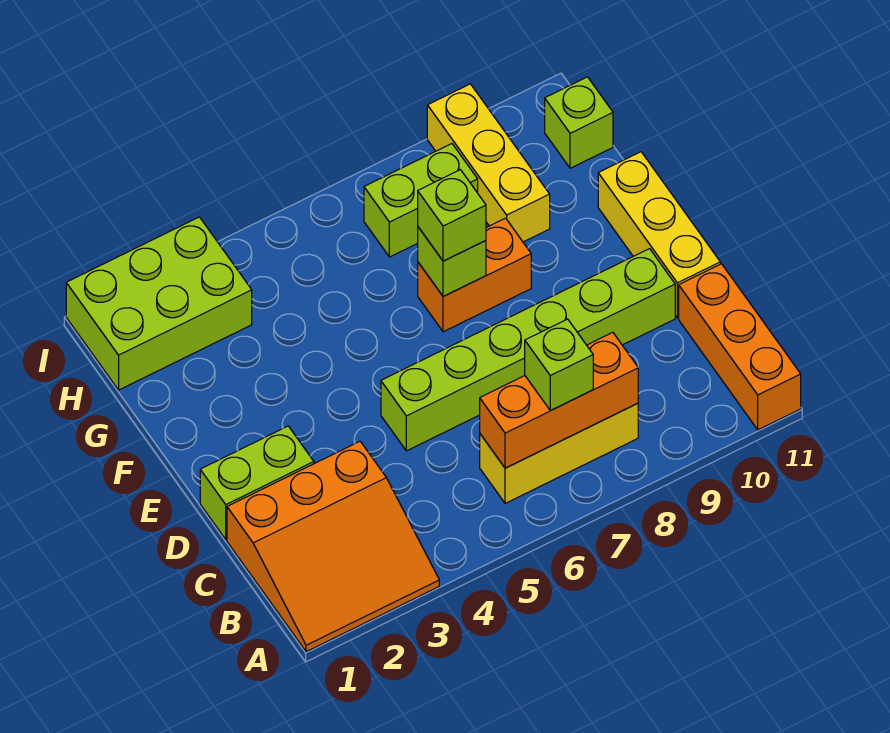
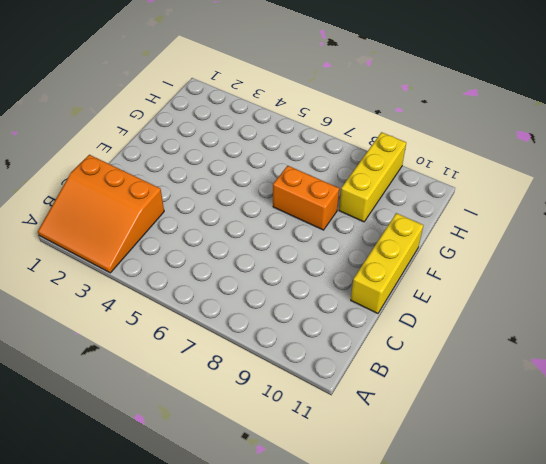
none -> orange 1x3 brick [679,264,801,430]
none -> yellow 1x3 brick [480,403,638,503]
none -> lime 1x2 brick [200,426,314,539]

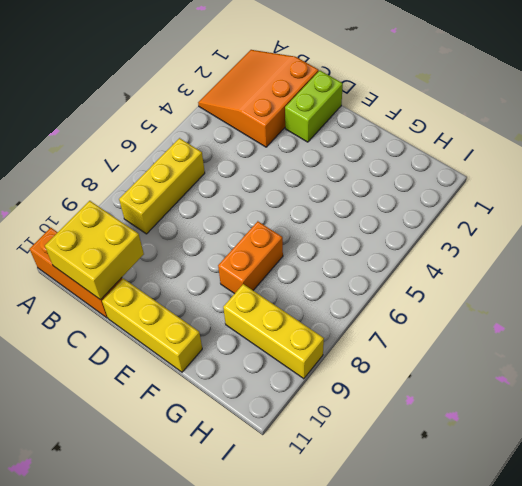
yellow 2x2 brick [45,201,144,300] -> none
none -> lime 1x6 brick [381,249,675,451]
none -> lime 2x3 brick [66,217,252,390]
none -> lime 1x2 brick [364,144,478,257]

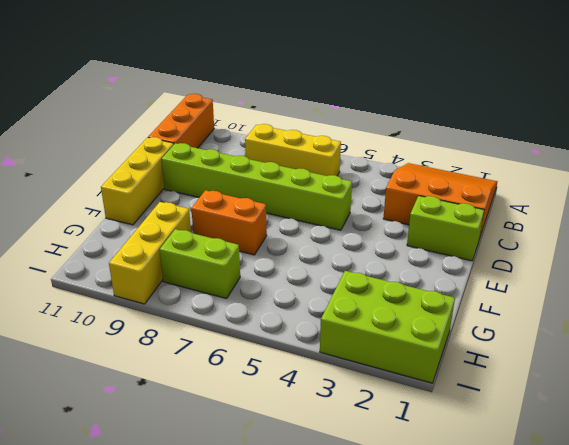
none -> lime 1x1 brick [545,77,613,168]
none -> orange 1x3 brick [480,332,638,468]
none -> lime 1x1 brick [418,227,486,297]

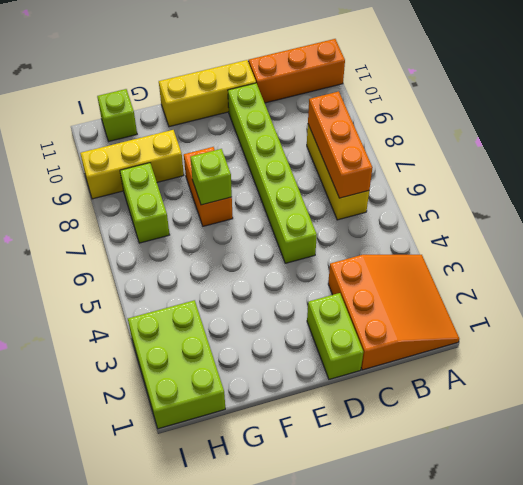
none -> lime 1x1 brick [525,319,593,411]
none -> lime 1x1 brick [418,170,486,261]

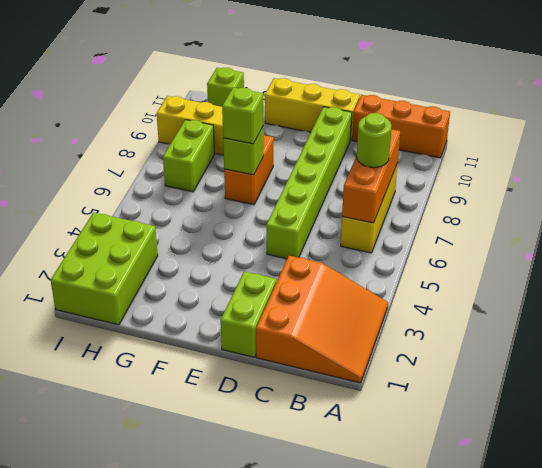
lime 1x1 round brick [357,113,392,168] -> lime 1x1 brick [525,319,593,411]

